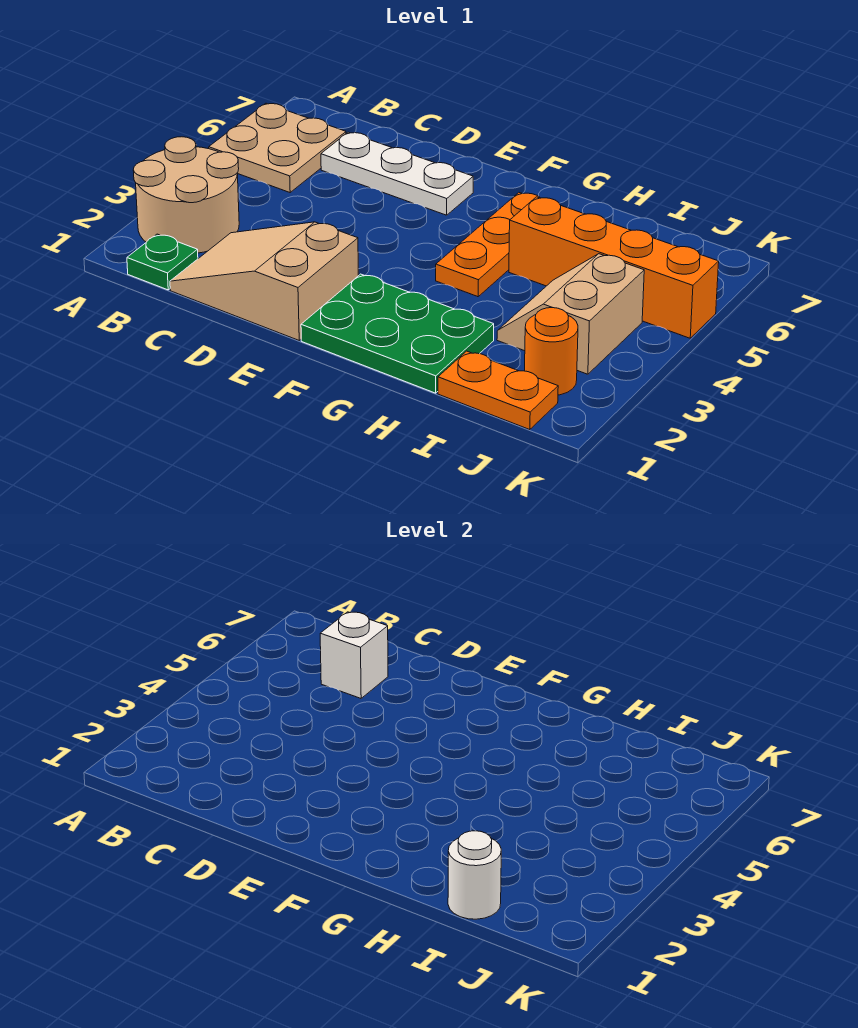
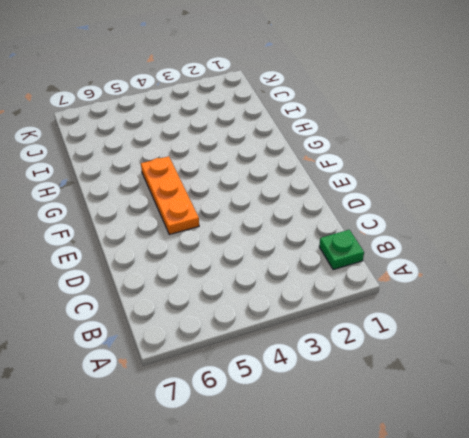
orange 1x3 plate [141,156,199,235] -> orange 1x3 plate turned to [436,193,540,297]
none -> tan 2x2 round brick [133,137,239,253]
none -> tan 2x2 plate [209,103,346,192]
none -> tan 2x3 slope [170,222,358,340]

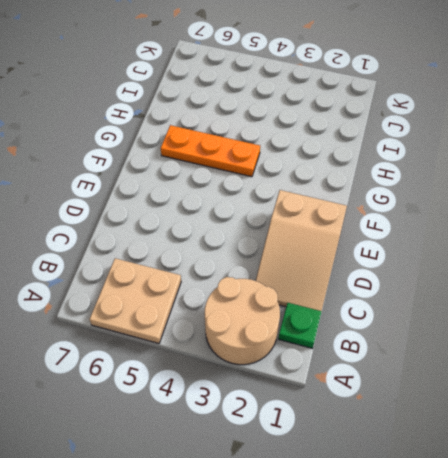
none -> white 1x3 plate [321,132,473,215]
none -> green 2x3 plate [301,274,494,393]
none -> orange 1x4 brick [509,197,719,338]

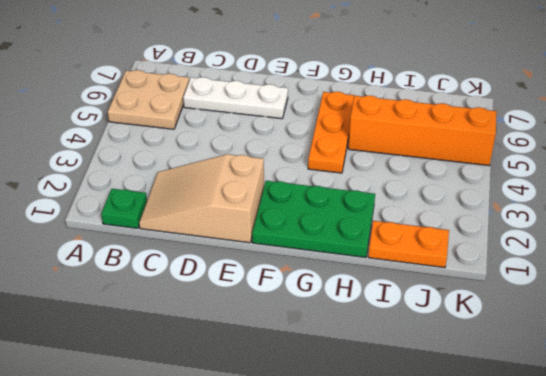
none -> tan 2x2 round brick [133,137,239,253]
none -> tan 2x2 slope [497,254,644,374]
none -> orange 1x1 round brick [525,308,578,395]

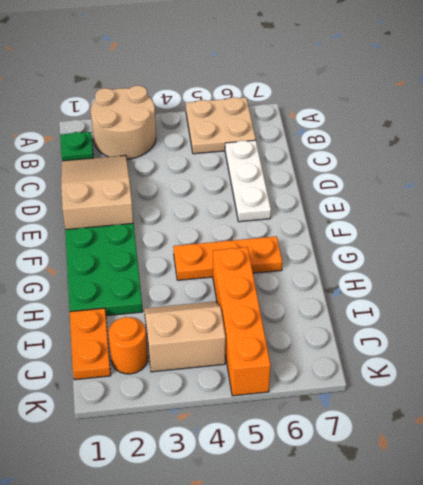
none -> white 1x1 brick [320,612,388,698]
none -> white 1x1 round brick [448,831,501,919]

